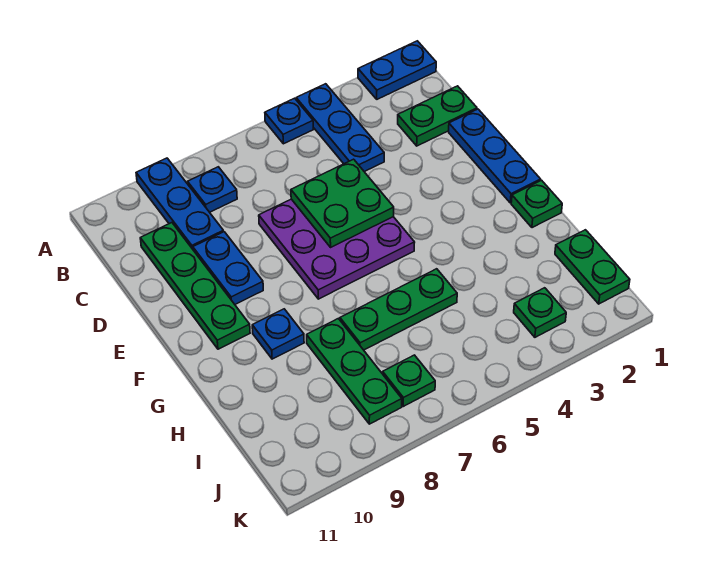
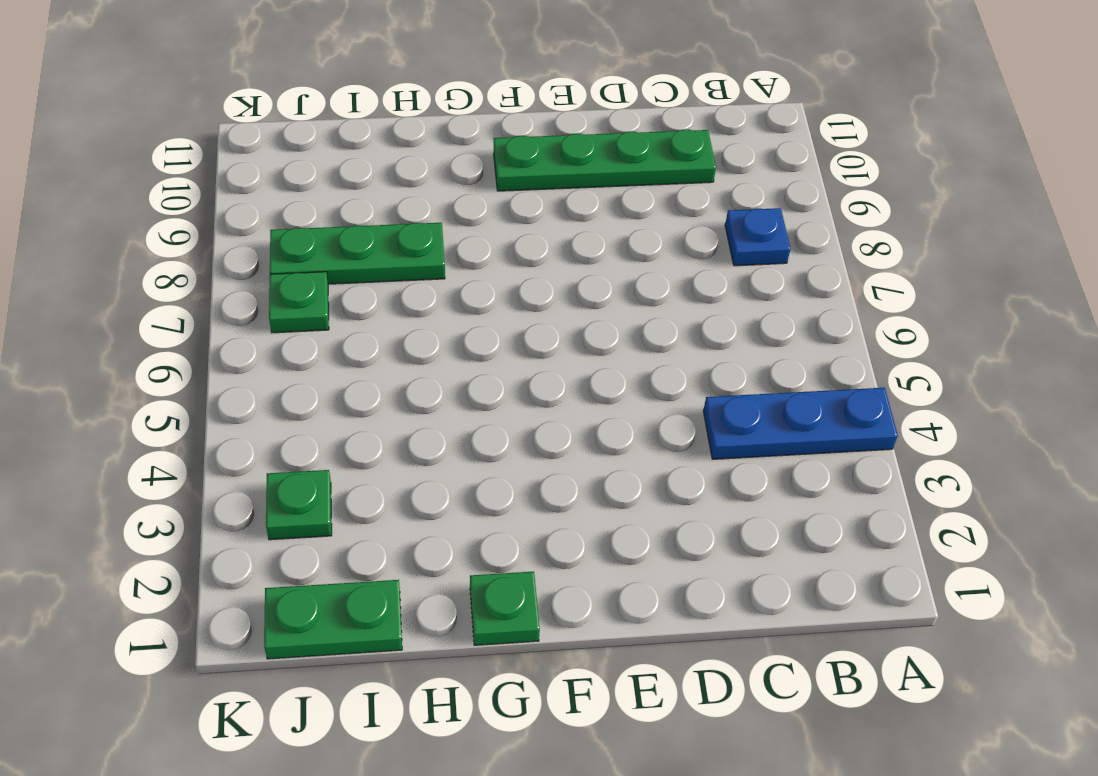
none -> blue 1x2 plate [358,41,436,99]
none -> blue 1x1 plate [265,98,313,144]
none -> blue 1x3 plate [136,158,224,249]

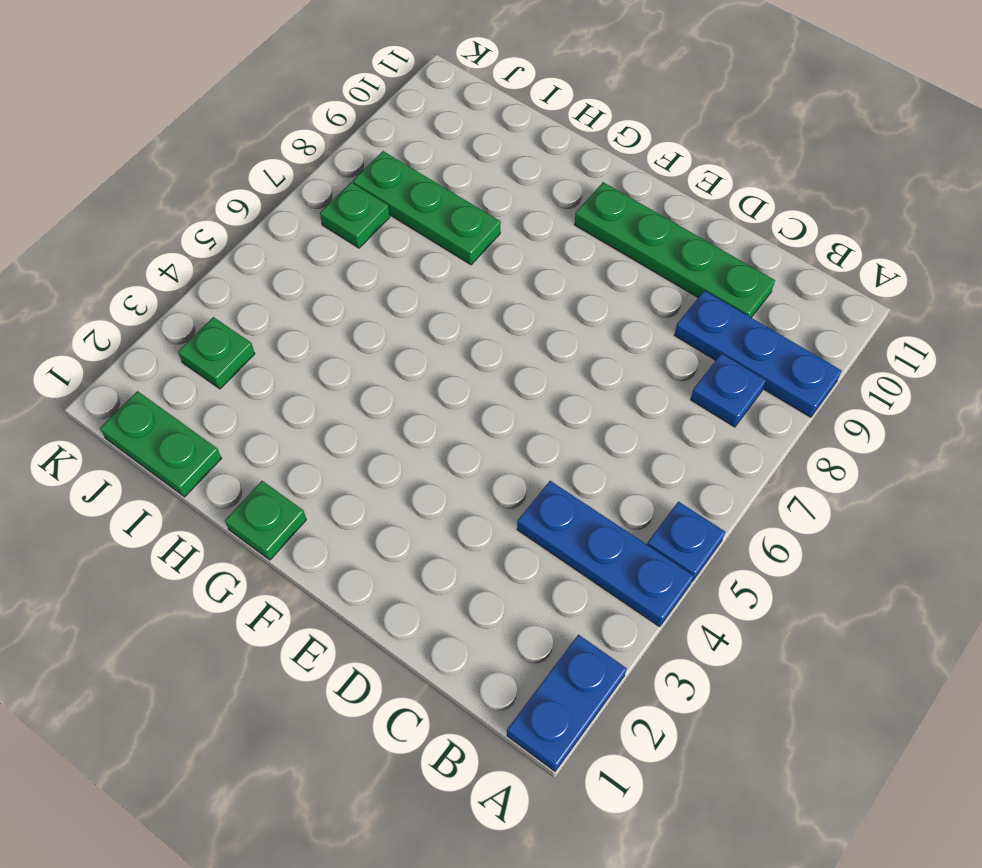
none -> green 1x2 plate [398,86,477,146]
none -> blue 1x3 plate [449,109,541,203]
none -> purple 3x3 plate [259,199,415,299]

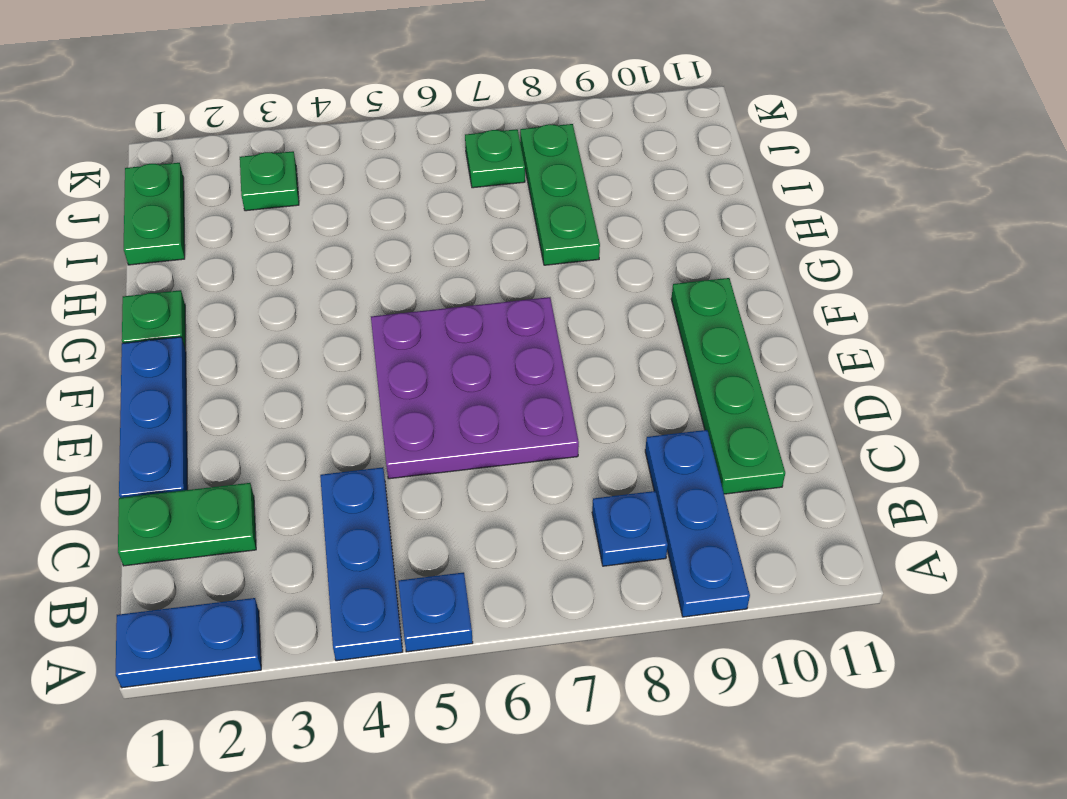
none -> blue 1x2 plate [193,232,263,304]
none -> blue 1x1 plate [252,309,304,359]
none -> green 1x3 plate [340,269,457,350]

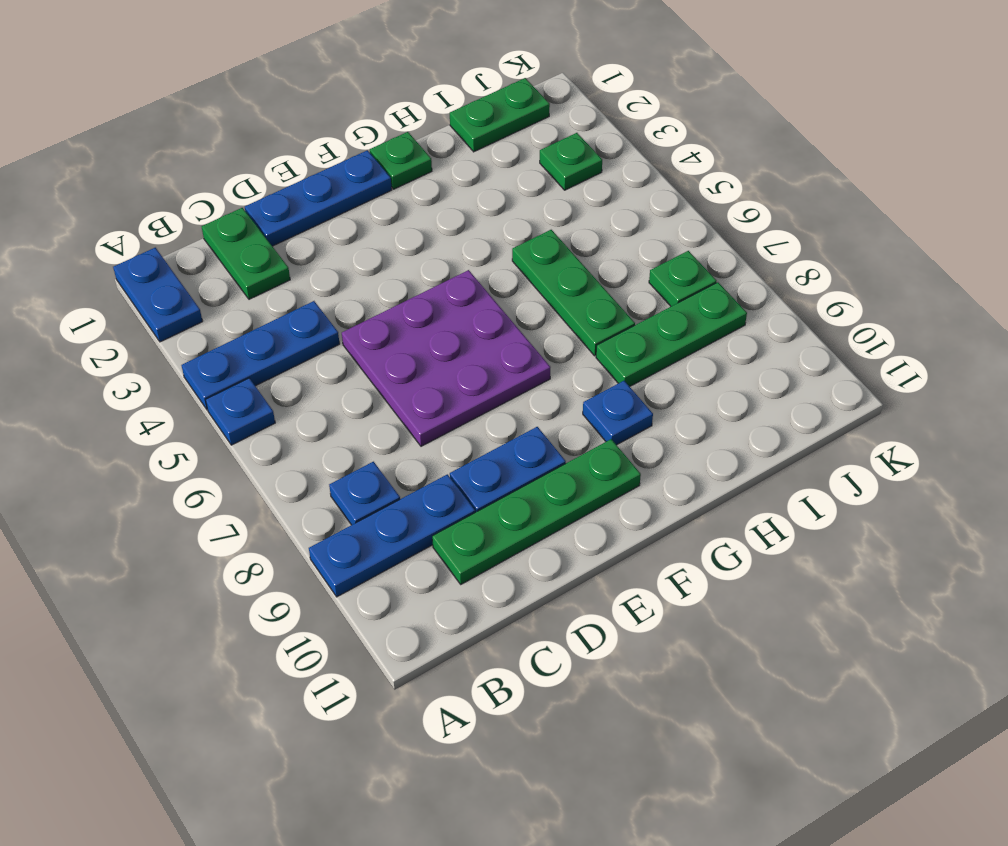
none -> green 2x2 plate [291,159,394,247]

